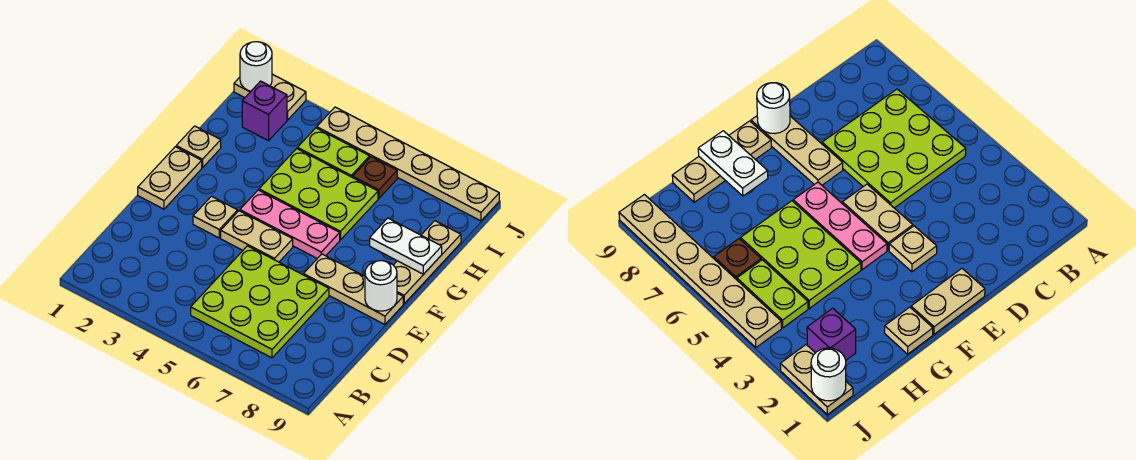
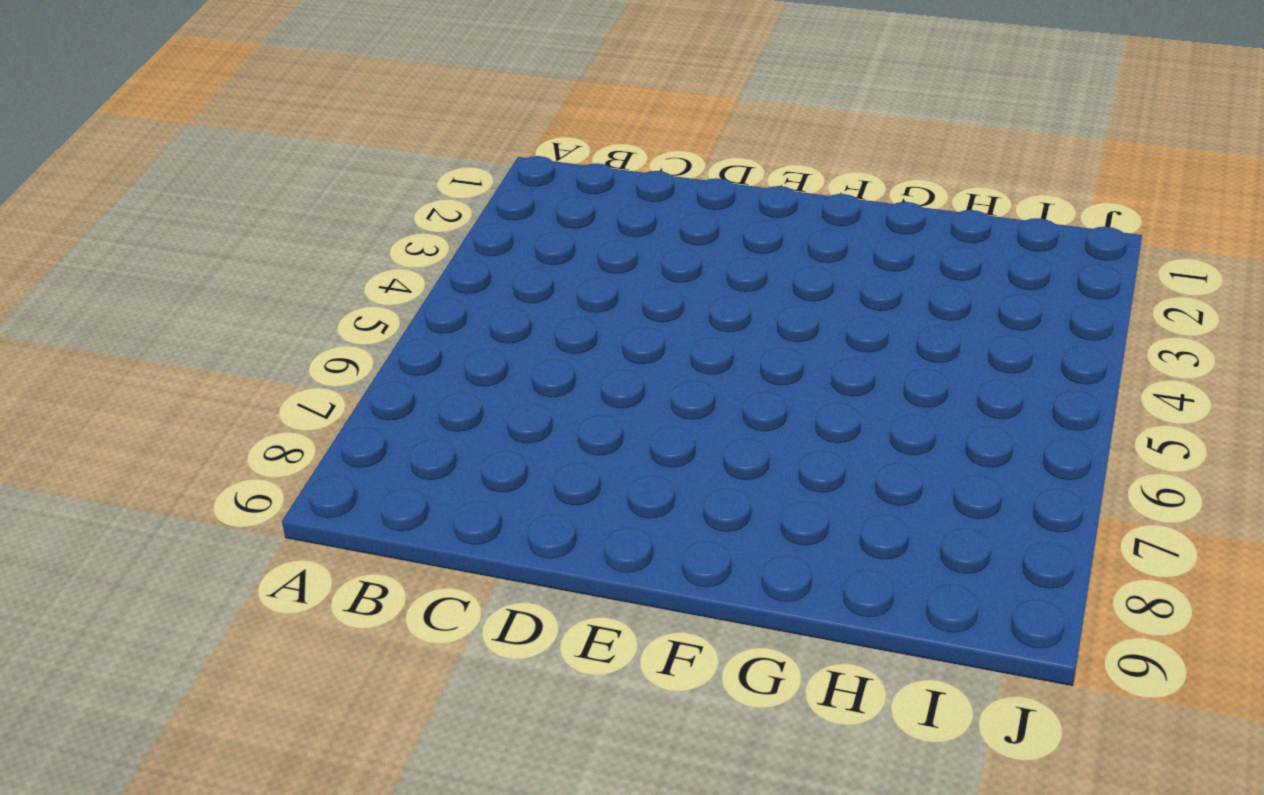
none -> lime 3x3 plate [191,246,329,358]
none -> tan 1x2 plate [138,147,202,209]
none -> tan 1x1 plate [193,196,238,238]

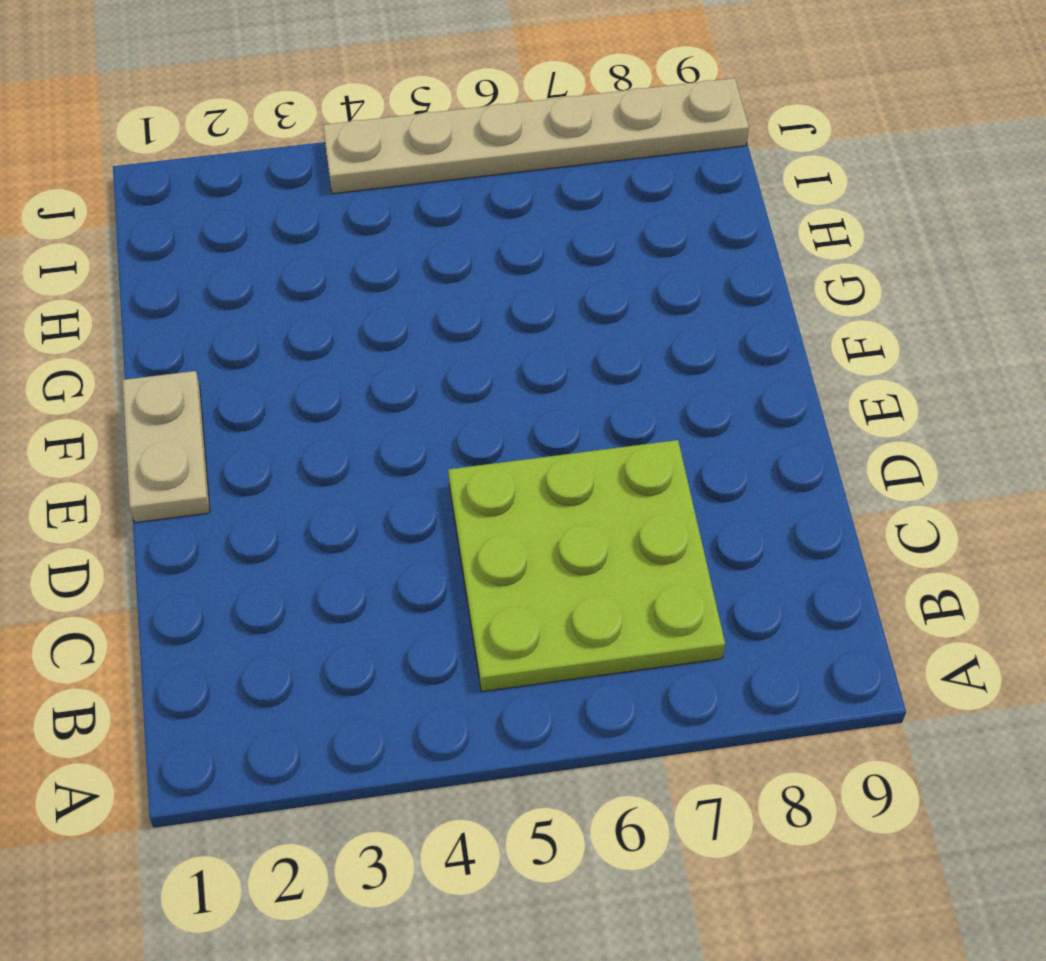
none -> tan 1x1 plate [193,196,238,238]
none -> tan 1x2 plate [221,211,293,262]
none -> tan 1x3 plate [303,254,403,325]

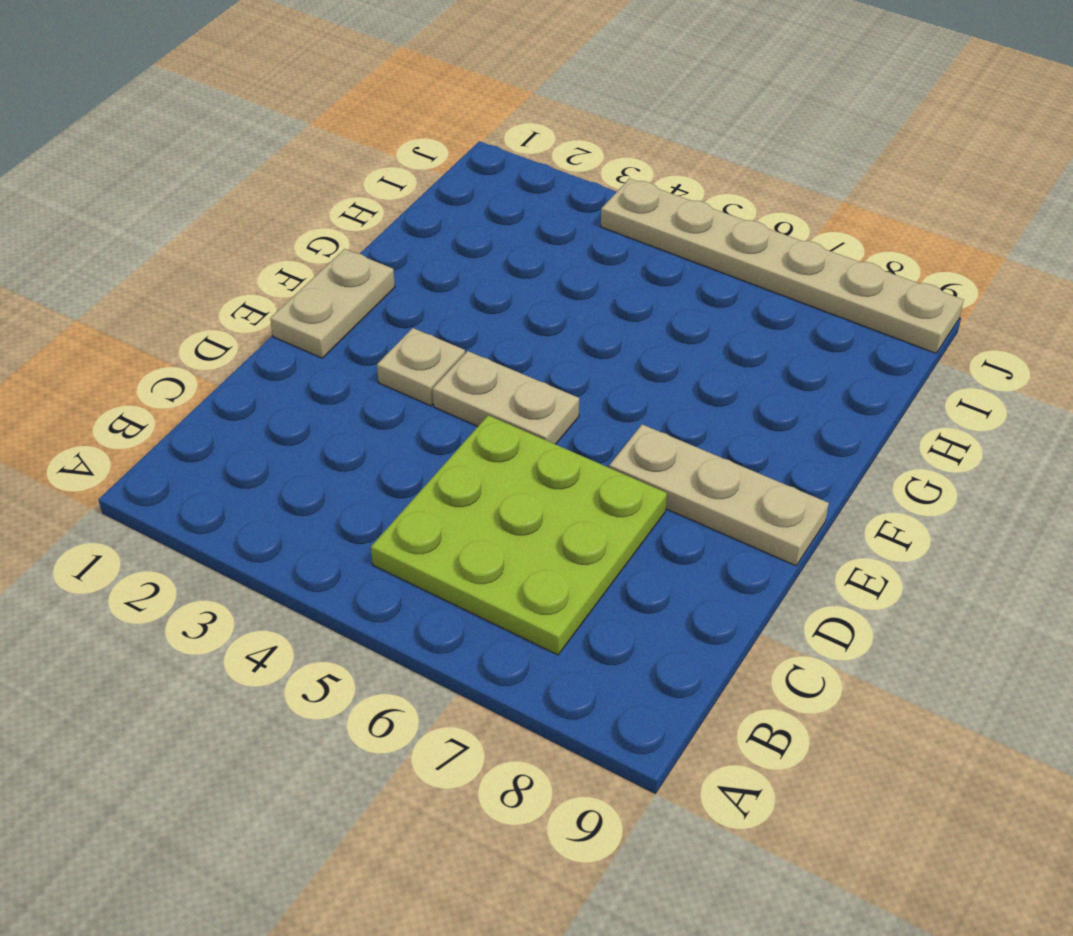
none -> pink 1x3 plate [240,190,340,258]
none -> tan 1x3 plate [394,221,461,304]
none -> tan 1x1 plate [176,126,221,168]

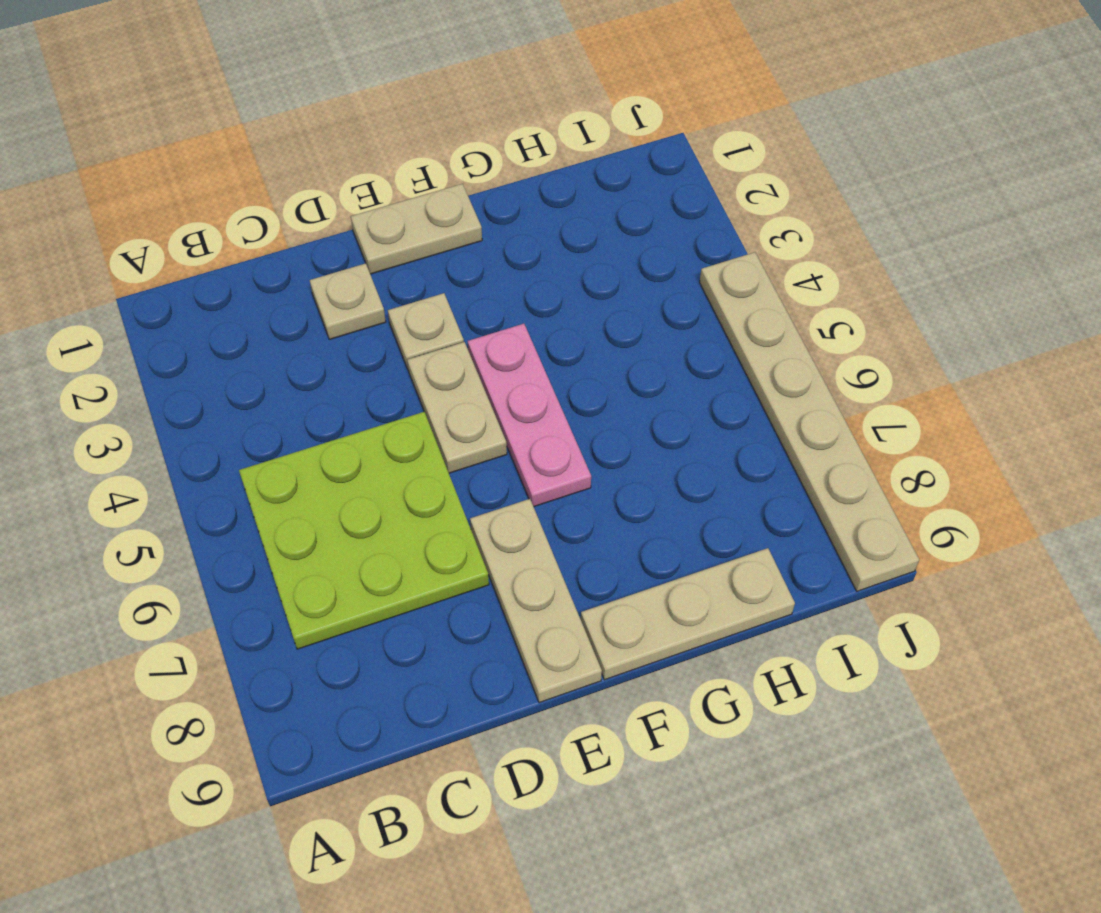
tan 1x1 plate [310,263,386,339] -> tan 1x1 plate moved to [176,126,221,168]
none -> lime 2x3 plate [259,149,378,240]
none -> purple 1x1 brick [242,81,287,141]
none -> lime 1x2 plate [297,128,370,177]

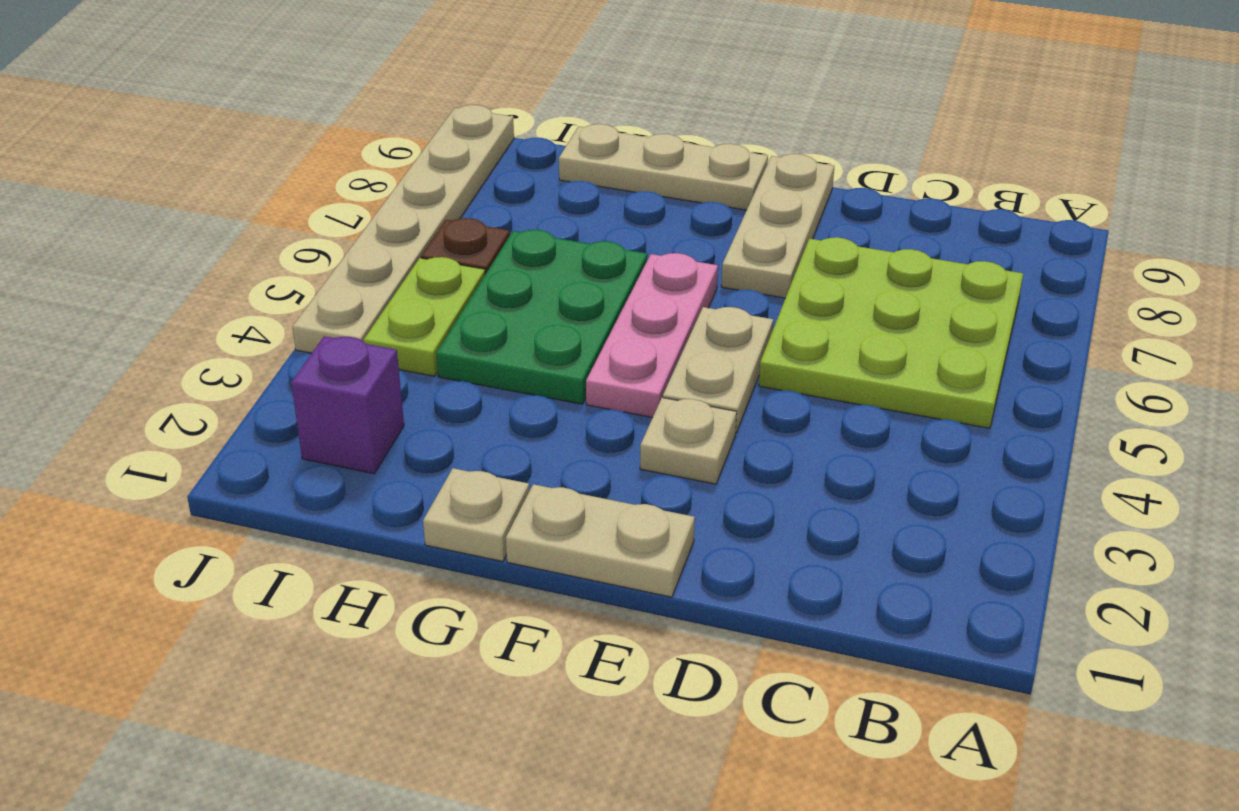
green 2x3 plate [436,230,647,404] -> lime 2x3 plate [259,149,378,240]
none -> tan 1x2 plate [234,74,306,120]
none -> white 1x1 round brick [365,261,397,311]
none -> white 1x2 plate [370,218,442,274]

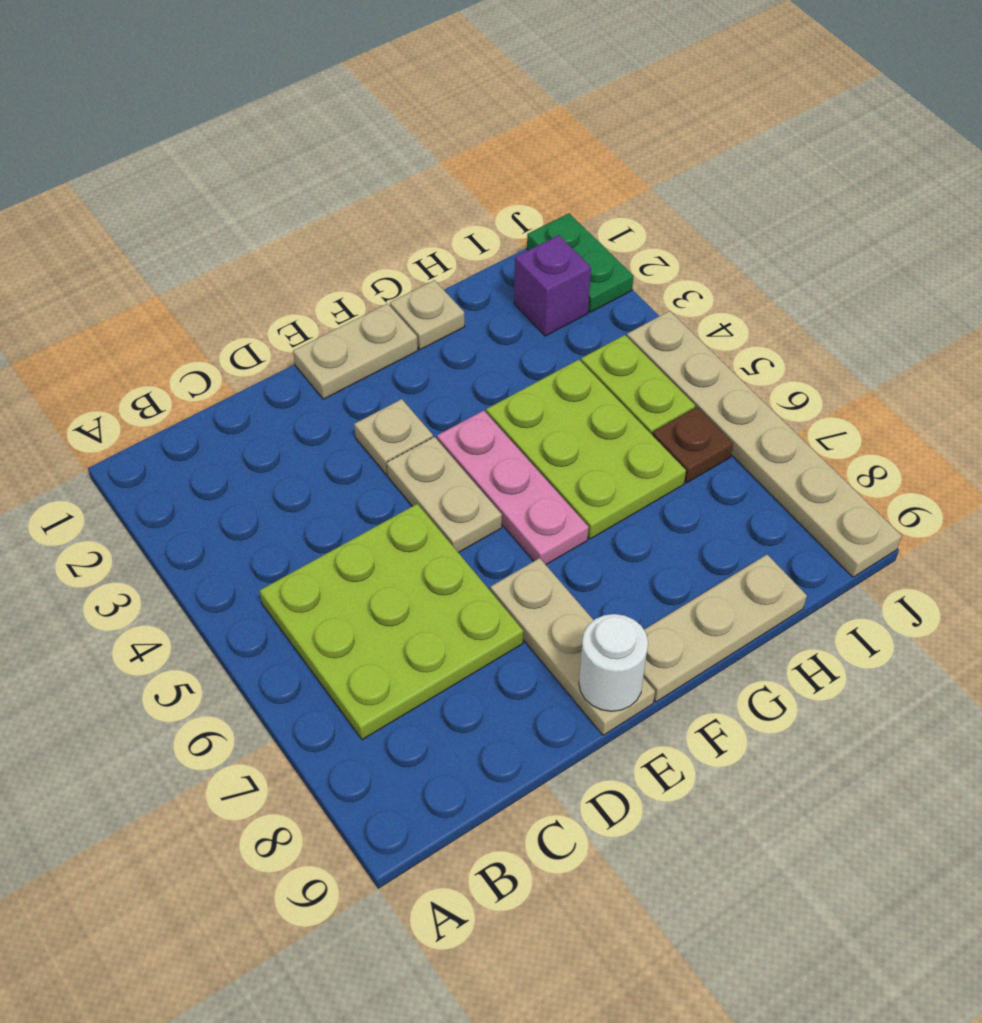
green 1x2 plate [527,213,633,312] -> tan 1x2 plate [234,74,306,120]
none -> white 1x2 plate [370,218,442,274]
none -> white 1x1 round brick [240,42,272,91]

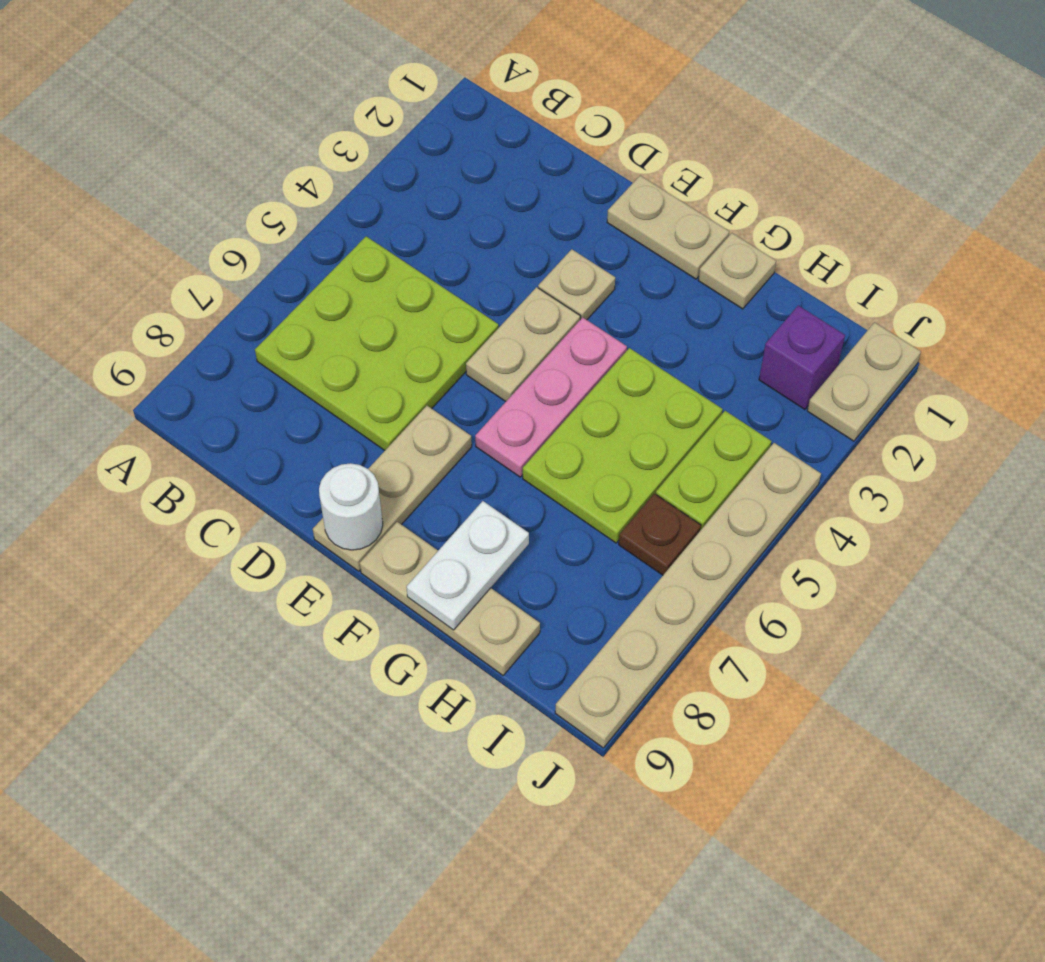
none -> white 1x1 round brick [240,42,272,91]

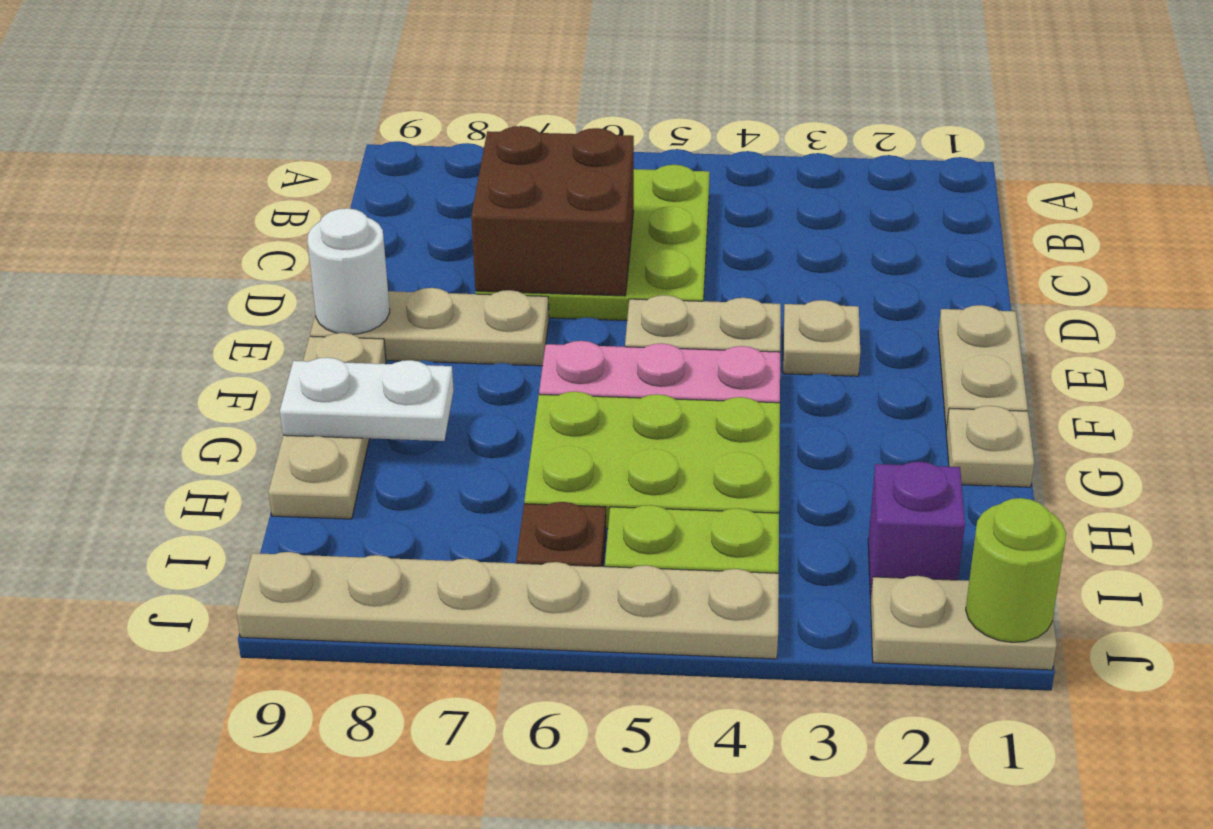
brown 2x2 brick [471,126,634,296] -> none
lime 1x1 round brick [966,498,1066,642] -> white 1x1 round brick [240,42,272,91]

